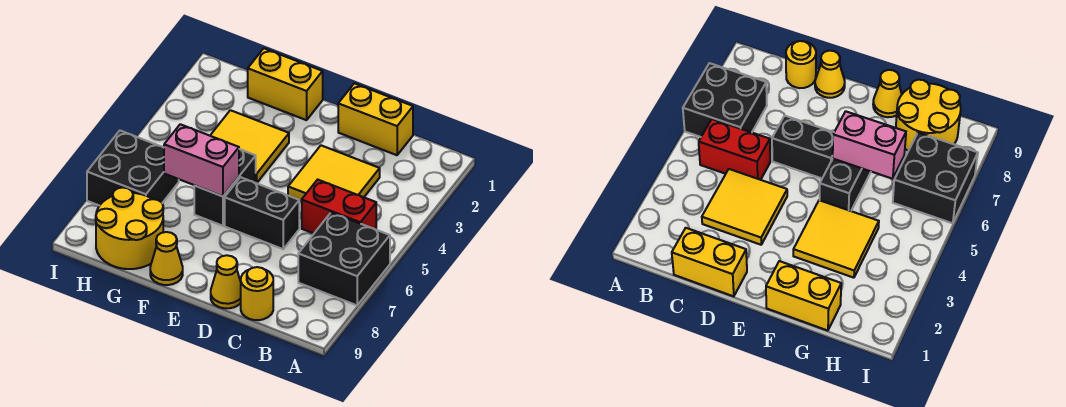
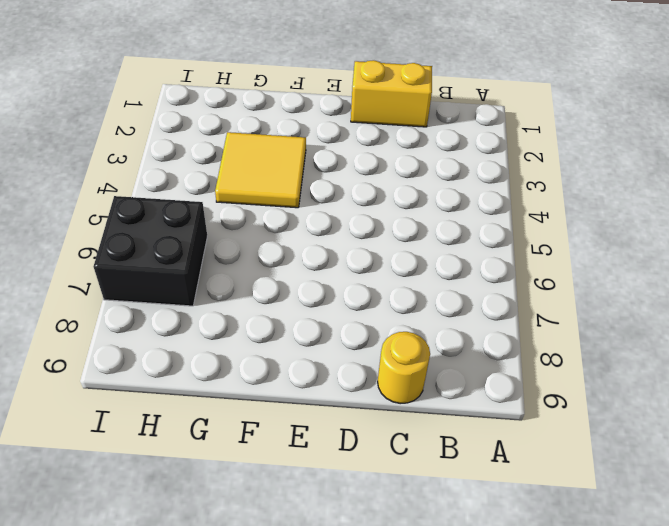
none -> black 2x2 brick [298,212,390,305]
none -> red 1x2 brick [302,180,376,233]
none -> yellow 2x2 tile [288,145,380,201]

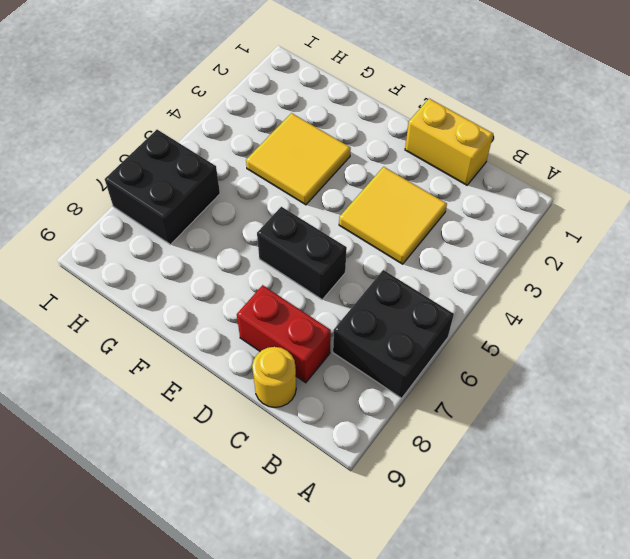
red 1x2 brick [237,285,331,383] -> red 1x2 brick moved to [302,180,376,233]
none -> yellow 1x1 cone [211,255,241,308]
none -> yellow 1x2 brick [248,48,323,120]
none -> black 1x2 brick [194,149,256,226]

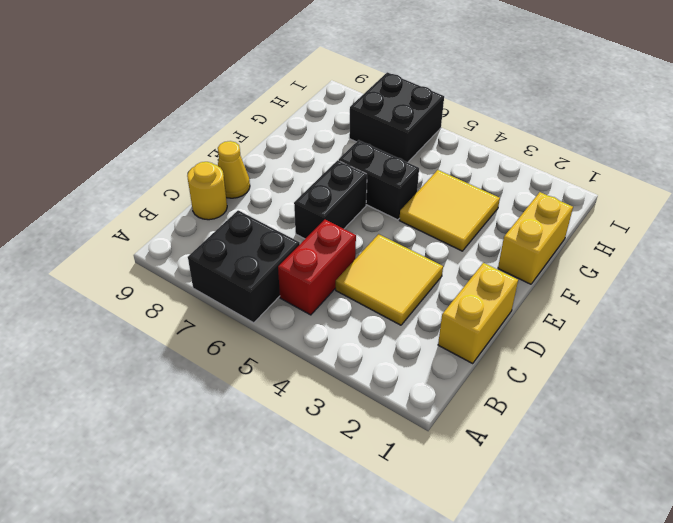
none -> yellow 1x1 cone [150,232,183,285]
none -> yellow 2x2 round brick [96,187,163,269]
none -> pink 1x2 brick [164,124,239,196]

